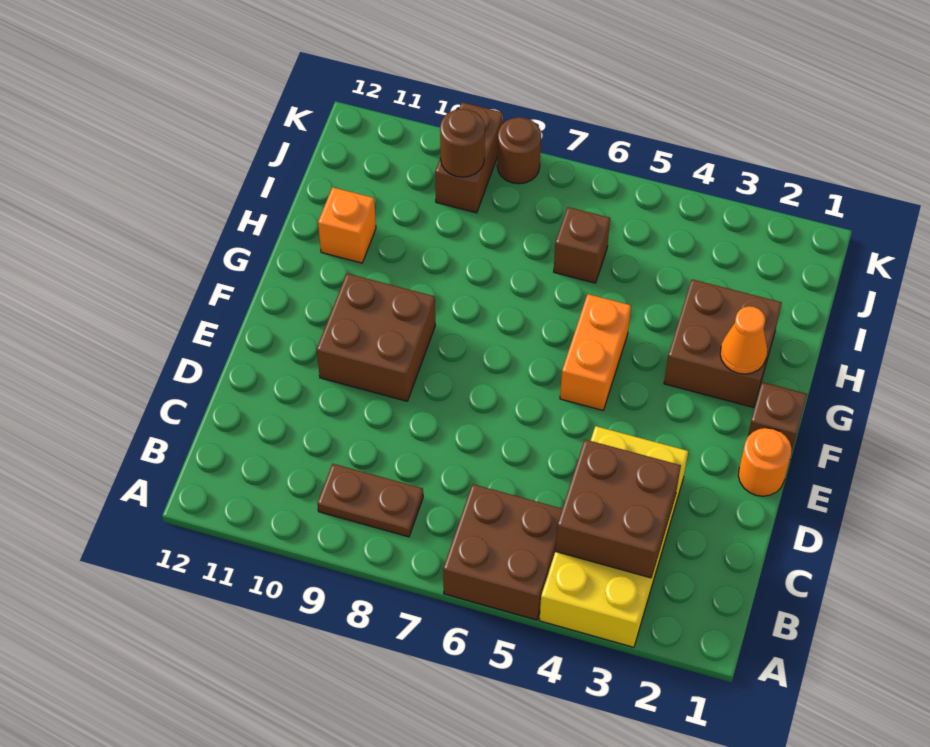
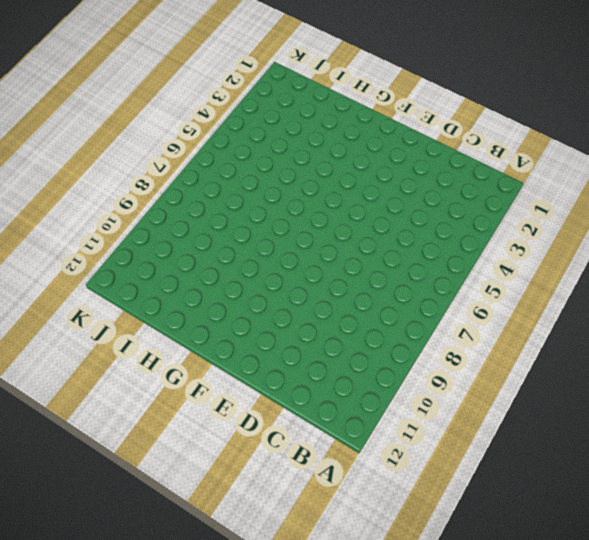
none -> yellow 2x4 brick [539,426,688,647]
none -> brown 2x2 brick [443,484,562,620]
none -> brown 1x2 plate [317,464,423,537]

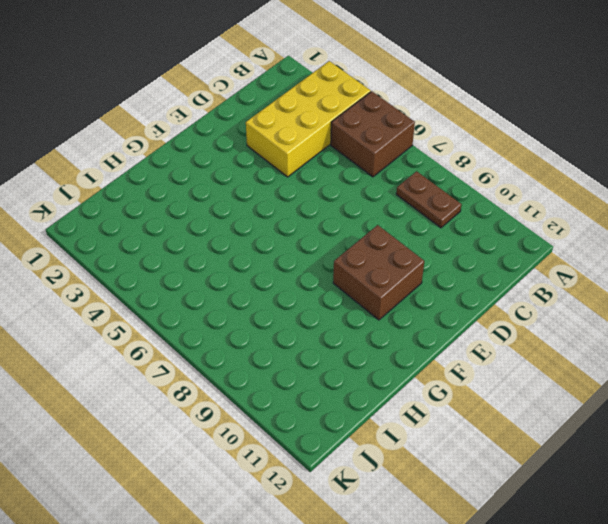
none -> orange 1x1 round brick [738,428,792,496]
none -> brown 1x1 brick [748,382,807,453]
none -> orange 1x2 brick [560,294,631,410]

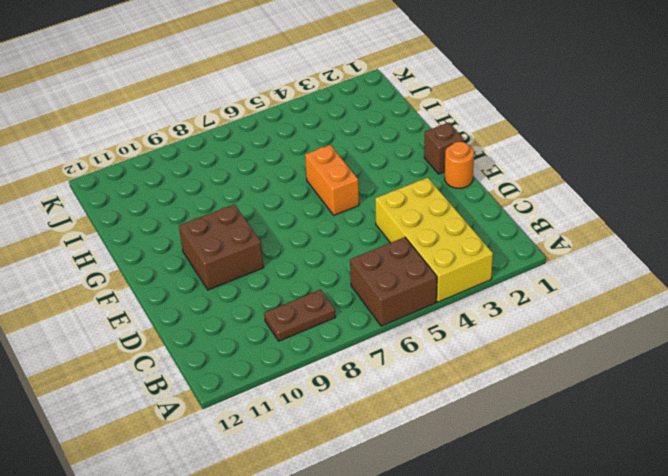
none -> brown 2x2 brick [664,279,782,408]
none -> orange 1x1 brick [318,187,376,263]
none -> brown 1x1 brick [554,207,610,283]

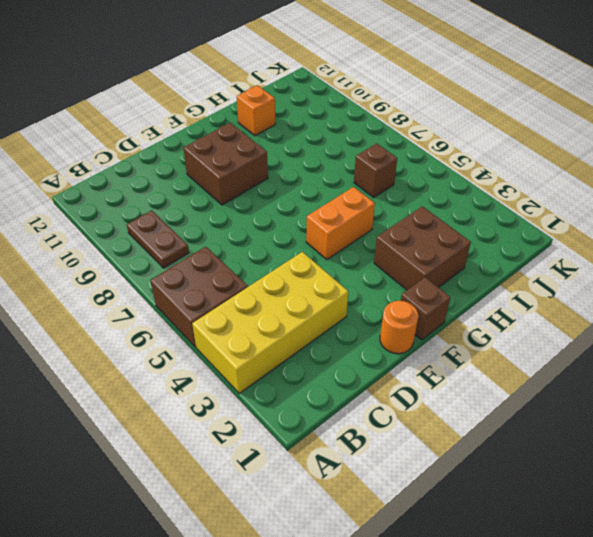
none -> brown 1x2 brick [435,102,503,213]
none -> brown 1x1 round brick [497,117,541,184]
none -> brown 2x2 brick [555,440,681,578]

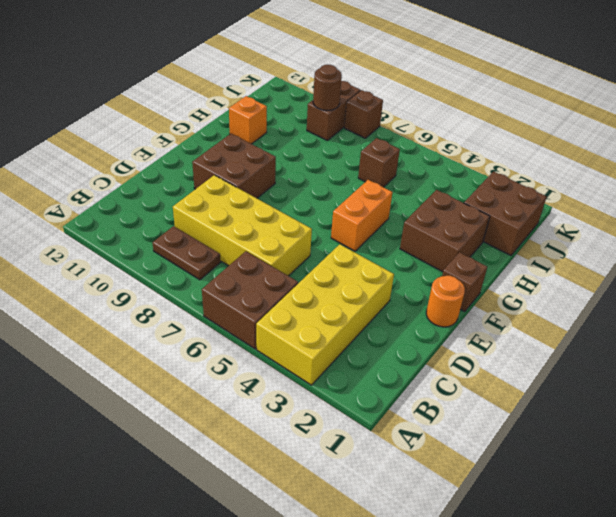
yellow 2x4 brick [173,175,312,276] -> none
brown 2x2 brick [464,172,547,256] -> brown 2x2 brick moved to [555,440,681,578]
brown 1x1 brick [344,90,383,138] -> brown 1x1 round brick [497,117,541,184]
none -> orange 1x1 cone [720,306,767,374]

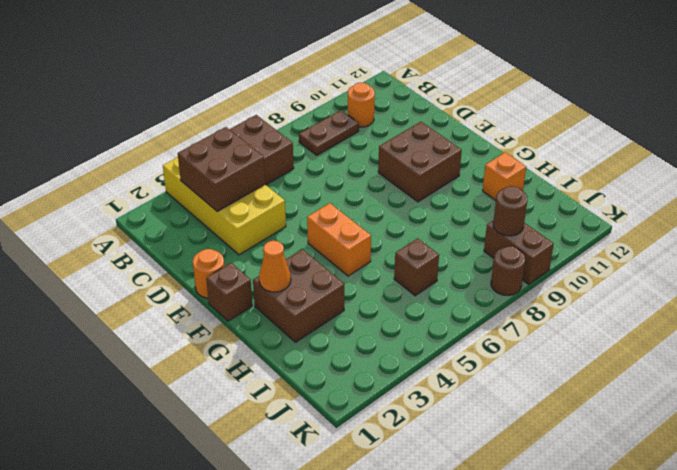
orange 1x1 round brick [348,82,375,127] -> none

